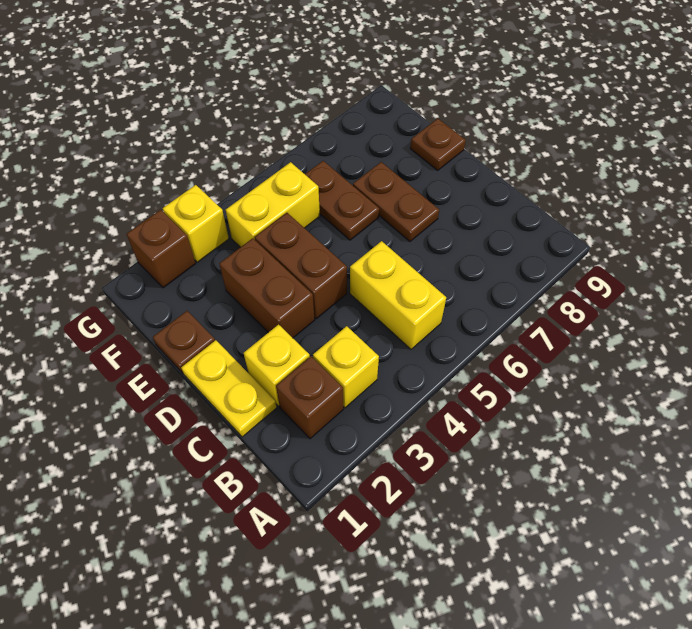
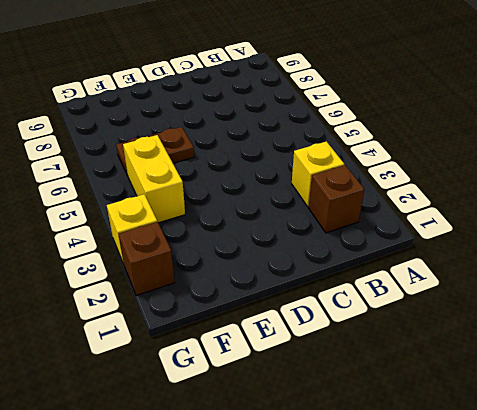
none -> yellow 1x2 brick [350,241,446,349]
none -> yellow 1x2 plate [181,340,277,437]
none -> yellow 1x1 brick [244,325,310,406]

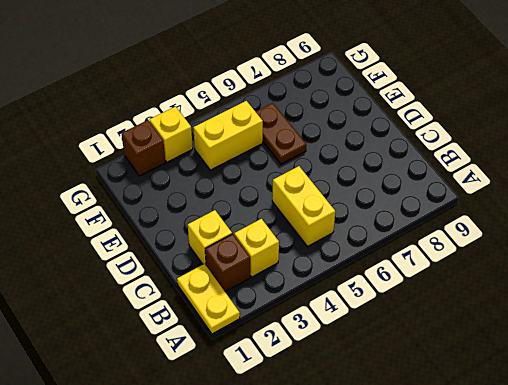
yellow 1x2 plate [177,264,240,334] -> yellow 1x2 plate moved to [181,340,277,437]
none -> brown 1x2 brick [219,238,314,338]
none -> brown 1x2 brick [255,213,347,319]
none -> brown 1x2 plate [353,162,439,242]

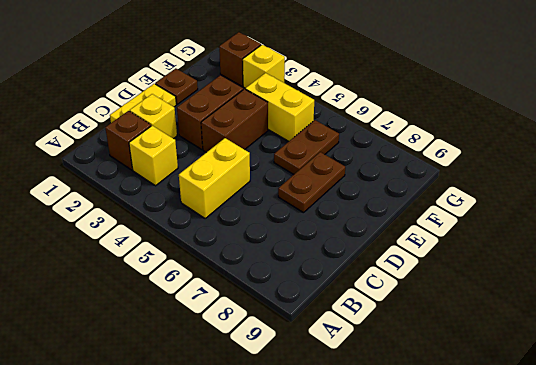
none -> brown 1x1 plate [410,119,466,170]

